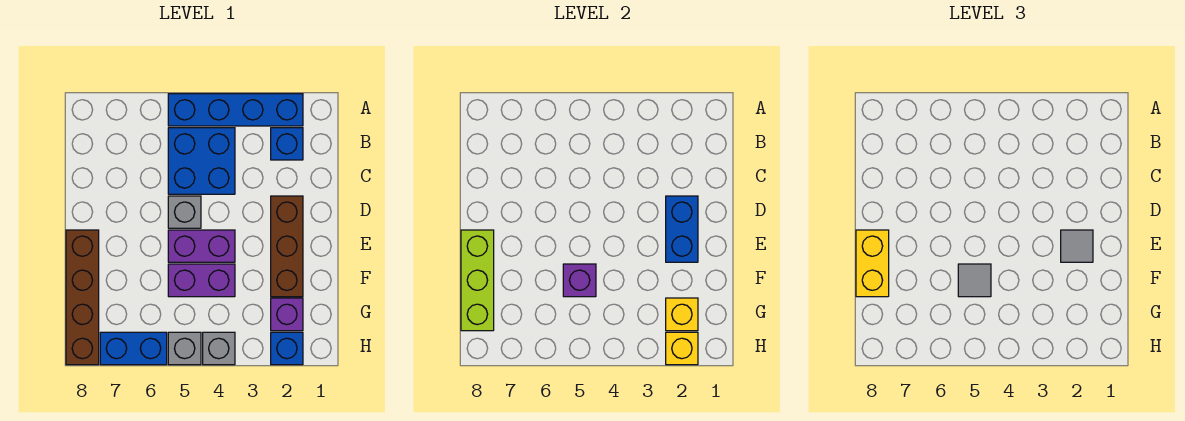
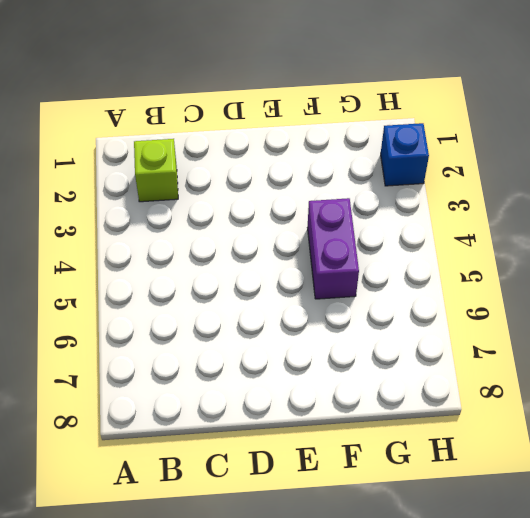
lime 1x1 brick [134,139,178,202] -> blue 1x1 brick [271,128,303,160]
none -> blue 1x4 brick [168,94,303,126]
none -> blue 2x2 brick [168,128,235,194]
none -> brown 1x3 brick [271,196,303,297]

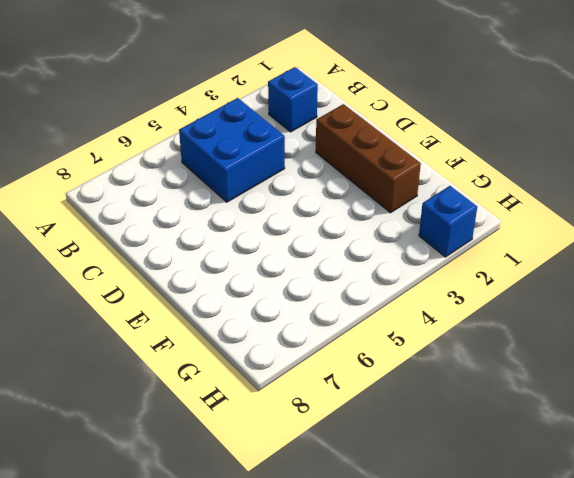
none -> blue 1x4 brick [168,94,303,126]
none -> grey 1x1 brick [168,196,201,228]
none -> purple 1x2 brick [168,230,235,262]

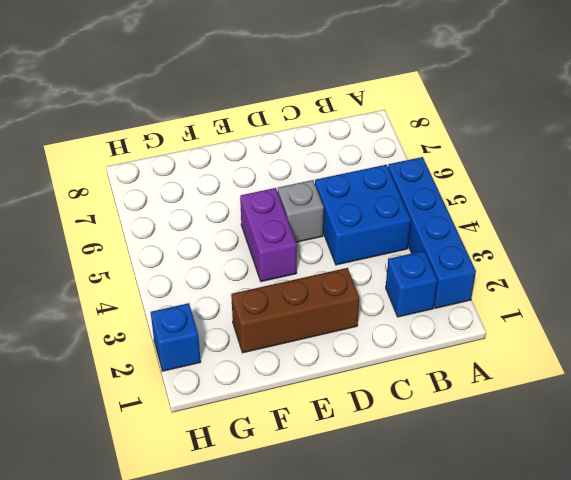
none -> brown 1x4 brick [66,230,99,365]
none -> purple 1x2 brick [168,264,235,297]
none -> purple 1x1 brick [271,298,303,331]

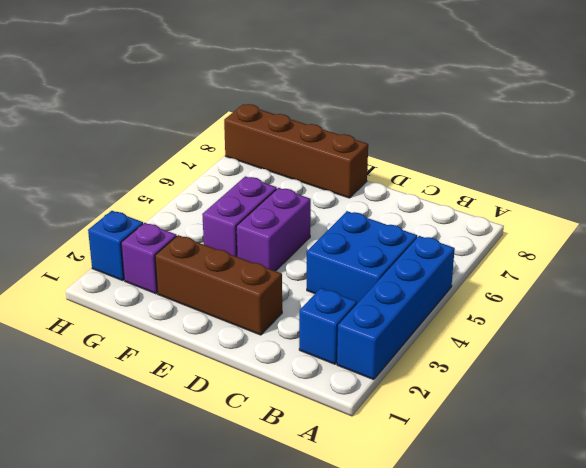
none -> grey 1x1 brick [168,196,201,228]
none -> grey 1x1 brick [203,332,235,365]
none -> grey 1x1 brick [168,332,201,365]

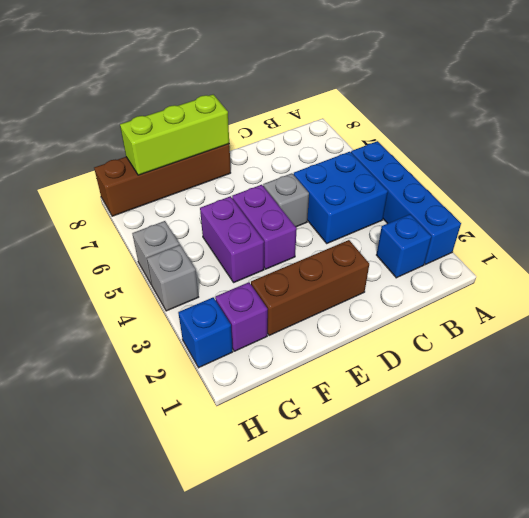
none -> blue 1x2 brick [100,332,167,365]
none -> blue 1x2 brick [666,196,698,262]
none -> purple 1x1 brick [563,264,596,297]

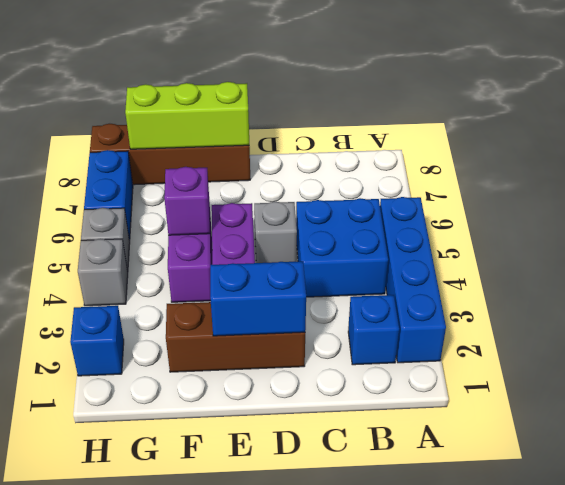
none -> purple 1x1 brick [271,298,303,331]
none -> yellow 1x1 brick [666,298,698,331]
none -> yellow 1x1 brick [666,332,698,365]

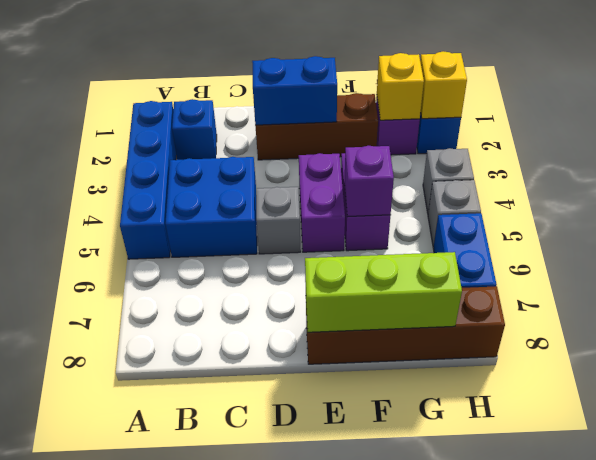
none -> grey 1x1 tile [1061,230,1093,262]
none -> yellow 1x2 brick [856,230,889,297]
none -> grey 1x1 tile [958,264,991,297]

